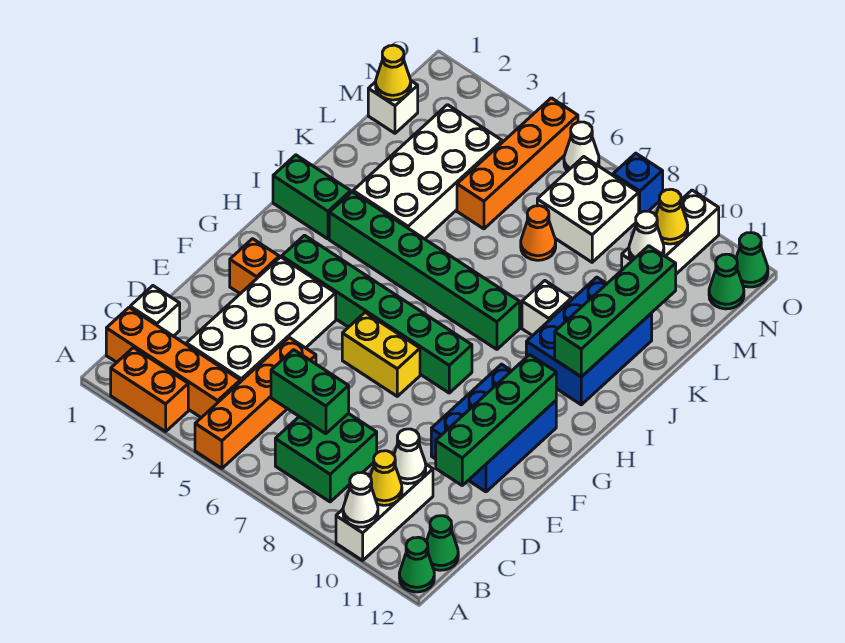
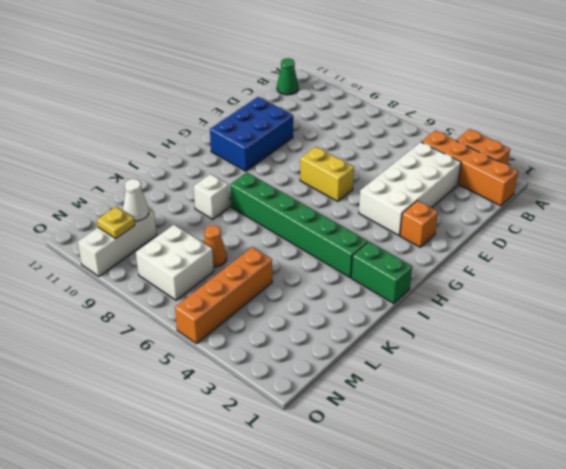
yellow 1x1 plate [97,207,135,238] -> yellow 1x1 cone [656,189,688,244]
none -> orange 1x4 brick [195,337,316,468]
none -> white 1x3 brick [336,464,433,560]
none -> green 1x1 cone [399,537,434,592]
none -> green 2x2 brick [275,413,377,502]

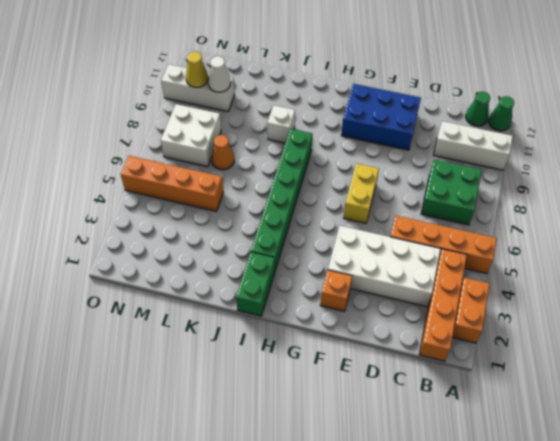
none -> white 1x1 brick [130,286,180,336]
none -> green 1x6 brick [282,235,472,393]
none -> blue 2x3 brick [526,277,652,405]
none -> white 2x4 brick [353,105,502,239]

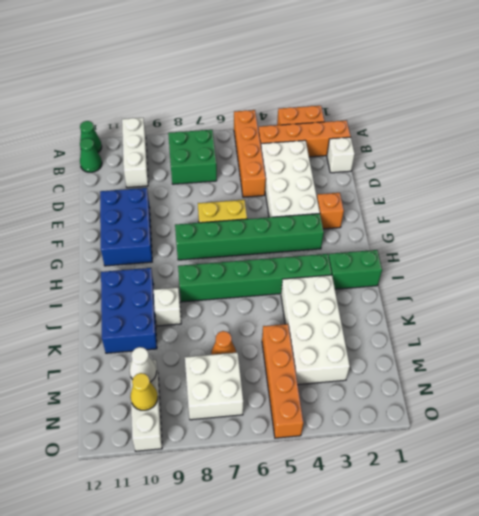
none -> white 1x1 brick [368,80,418,133]
none -> green 1x1 cone [709,254,744,309]
none -> white 1x1 cone [564,122,599,171]
none -> blue 1x1 brick [613,153,663,213]

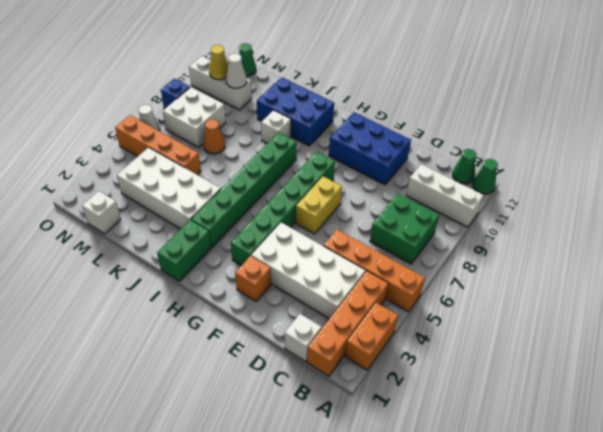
none -> green 1x1 cone [736,233,768,287]
none -> white 1x1 cone [343,473,378,527]
none -> yellow 1x1 cone [370,451,402,505]
none -> green 1x2 brick [271,350,349,434]

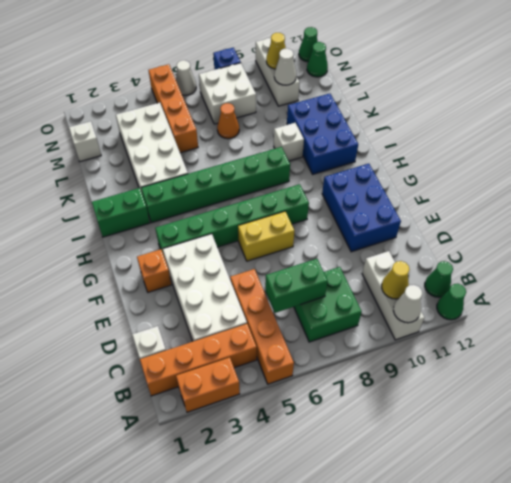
none -> white 1x1 cone [394,429,426,484]
none -> green 1x4 brick [436,355,556,485]
none -> green 1x4 brick [555,246,676,377]
none -> yellow 1x1 cone [376,45,411,100]

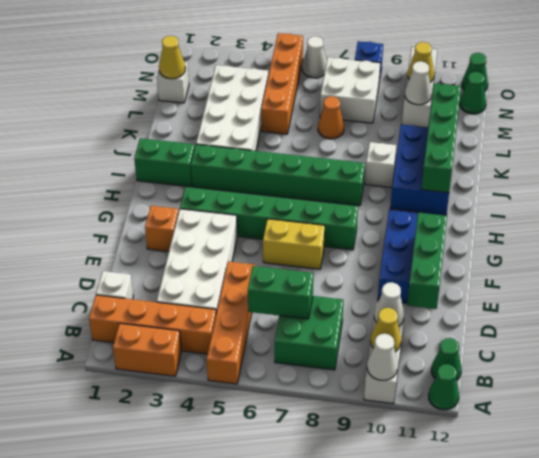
green 1x3 brick [407,212,447,309] -> green 1x4 brick [436,355,556,485]

